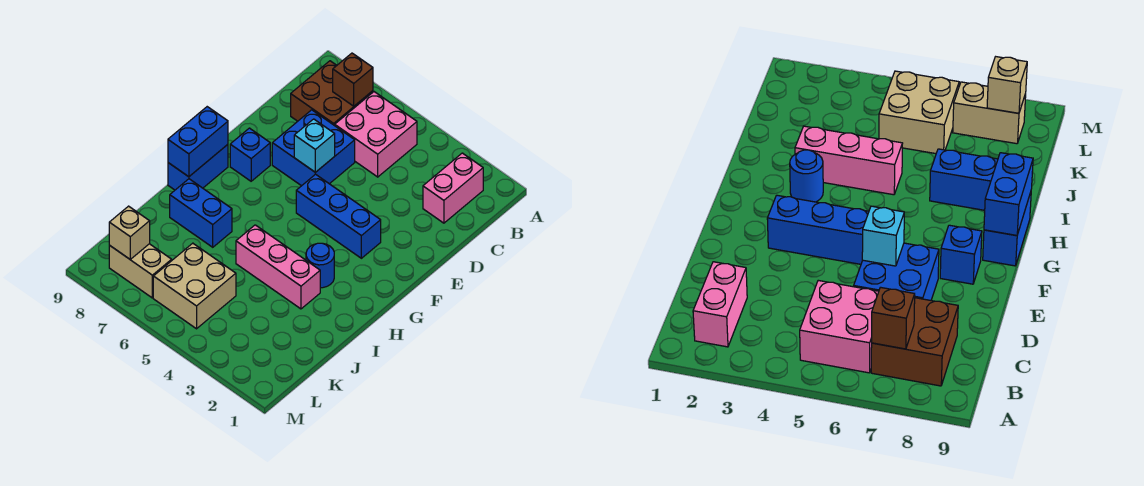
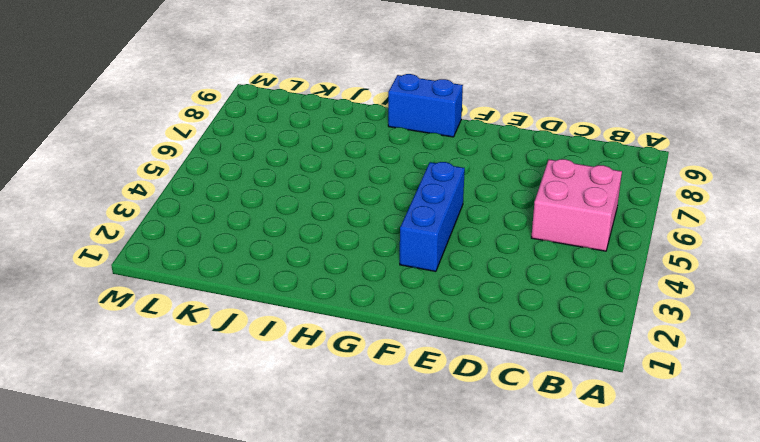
none -> pink 1x2 brick [423,153,483,223]
none -> brown 2x2 brick [291,61,373,126]
none -> blue 2x2 brick [272,110,355,186]

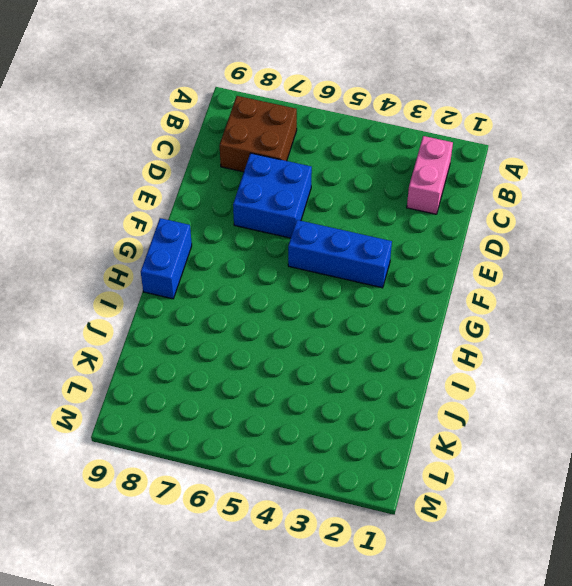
none -> pink 2x2 brick [335,92,417,177]
none -> blue 1x1 brick [230,128,270,181]
none -> blue 1x1 round brick [306,243,334,288]

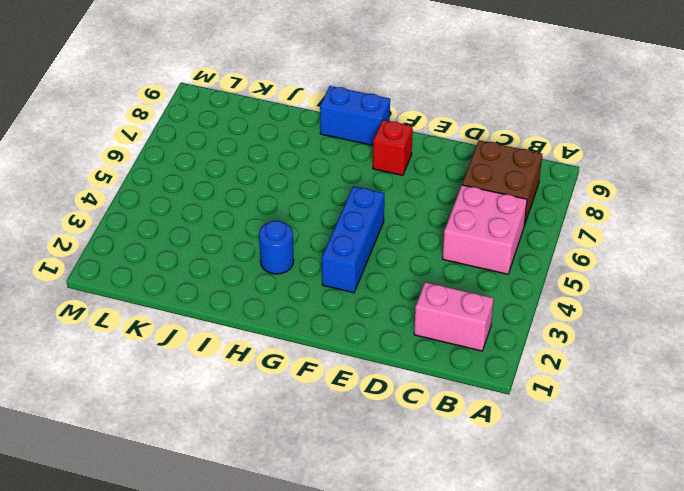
red 1x1 brick [373,120,413,175] -> blue 1x1 brick [230,128,270,181]
none -> blue 2x2 brick [272,110,355,186]
none -> pink 1x3 brick [236,225,320,309]
none -> blue 1x2 brick [170,179,232,247]

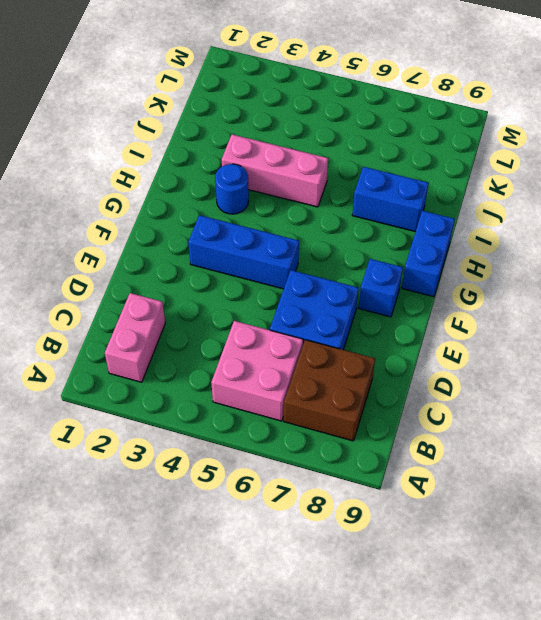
none -> tan 2x2 brick [153,243,236,329]
none -> tan 1x2 brick [109,244,172,298]
none -> brown 1x1 brick [333,53,373,106]

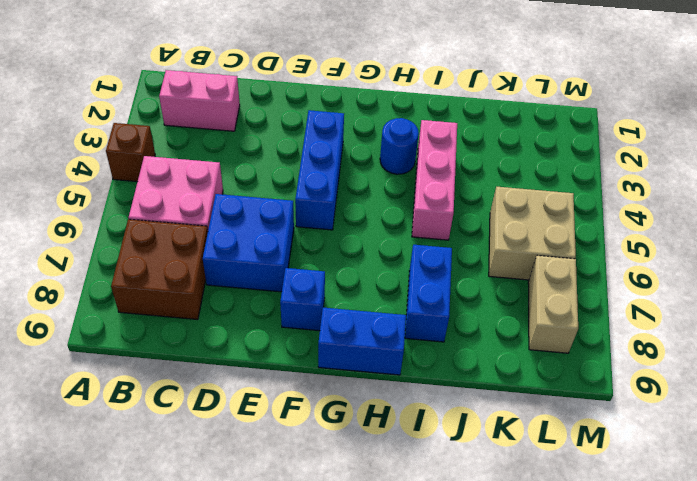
brown 1x1 brick [106,123,155,182] -> brown 1x1 brick moved to [333,53,373,106]
none -> cyan 1x1 brick [294,119,335,172]
none -> blue 1x2 brick [168,107,228,177]
none -> tan 1x1 brick [109,206,150,260]

